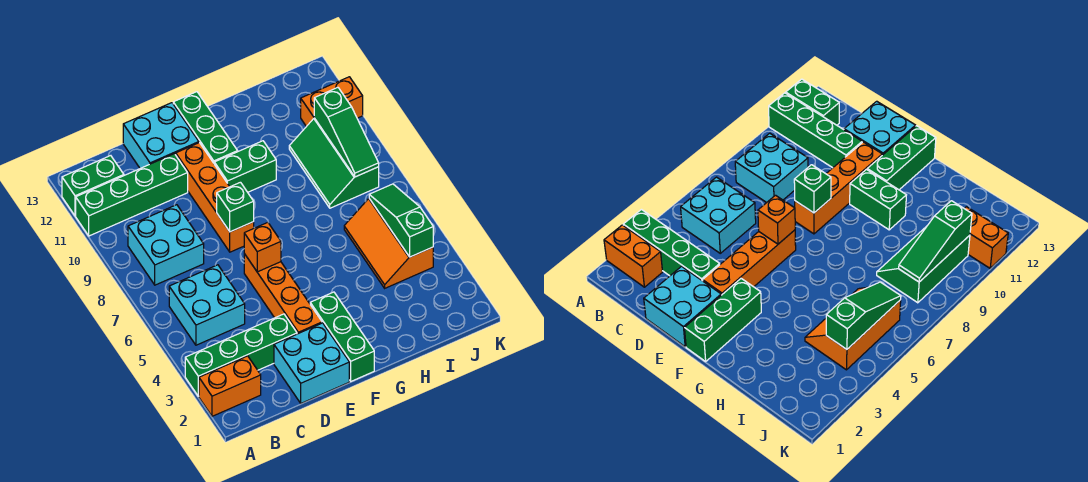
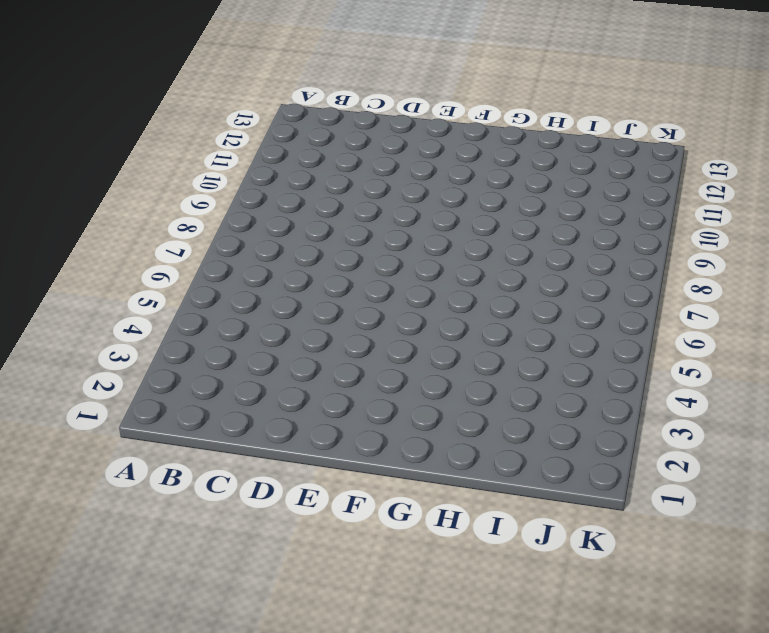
none -> orange 1x2 brick [199,356,261,416]
none -> green 1x4 brick [185,314,297,396]
none -> green 1x4 brick [76,154,188,236]

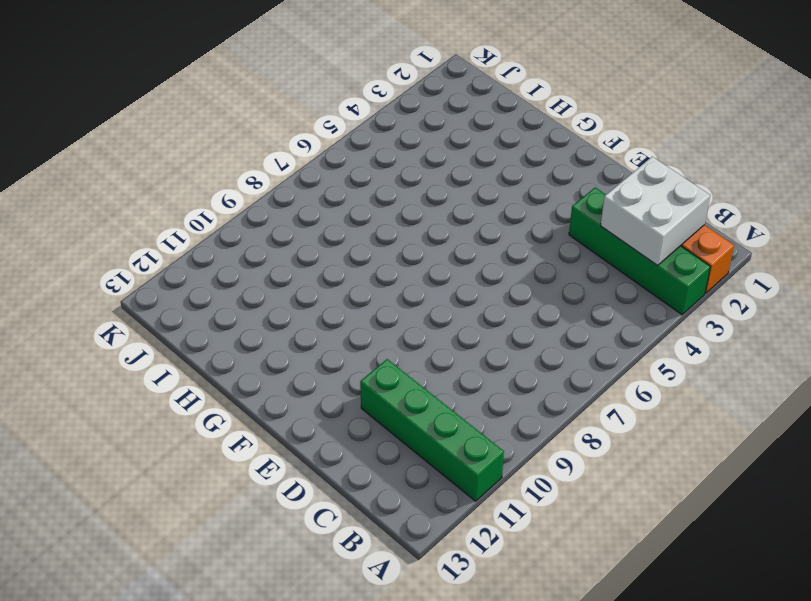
white 2x2 brick [601,157,710,266] -> none
none -> green 1x2 brick [62,156,124,216]
none -> cyan 2x2 brick [169,265,245,345]
none -> cyan 2x2 brick [128,205,204,285]

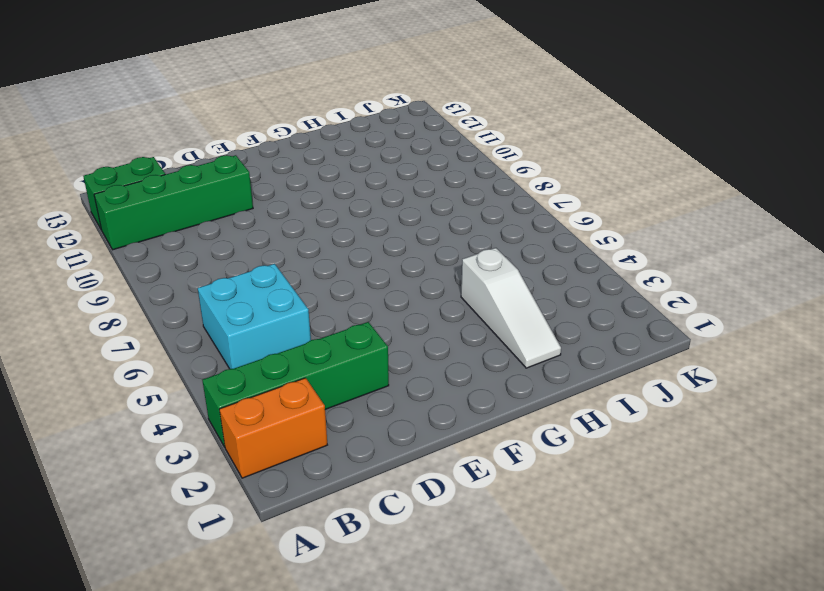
white 1x3 slope [461,248,561,368] -> none
none -> cyan 2x2 brick [128,205,204,285]
none -> cyan 2x2 brick [274,323,349,403]
none -> cyan 2x2 brick [123,103,199,168]

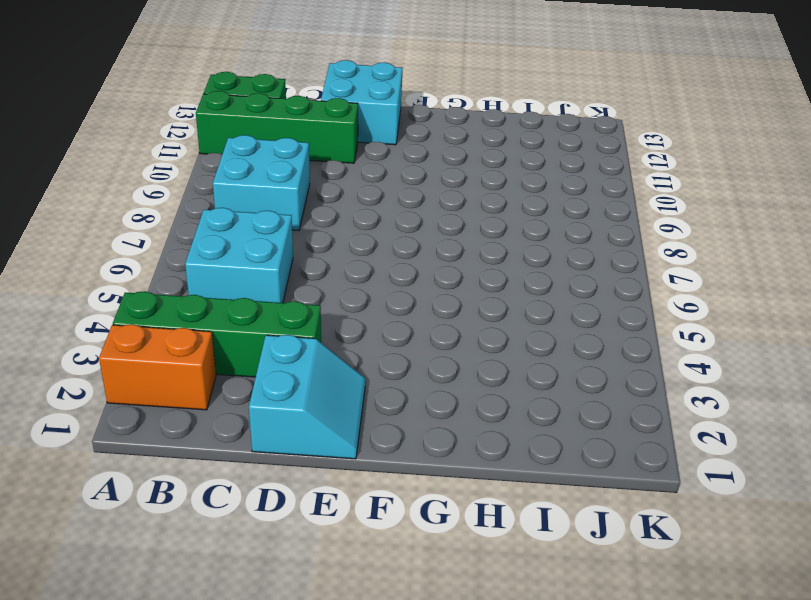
cyan 2x2 slope [249,335,365,459] -> cyan 2x2 brick [274,323,349,403]
none -> orange 1x4 brick [244,254,322,334]
none -> orange 1x4 brick [176,143,254,252]
none -> green 1x3 brick [310,292,374,381]

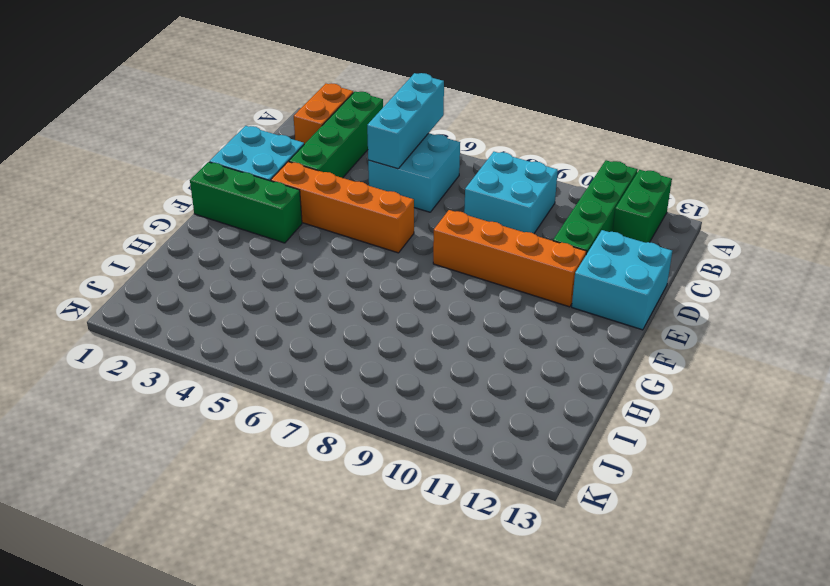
cyan 1x3 brick [367,73,444,169] -> none
none -> green 1x2 brick [214,141,276,192]
none -> green 1x3 brick [173,92,238,163]
none -> orange 2x3 slope [344,199,433,288]

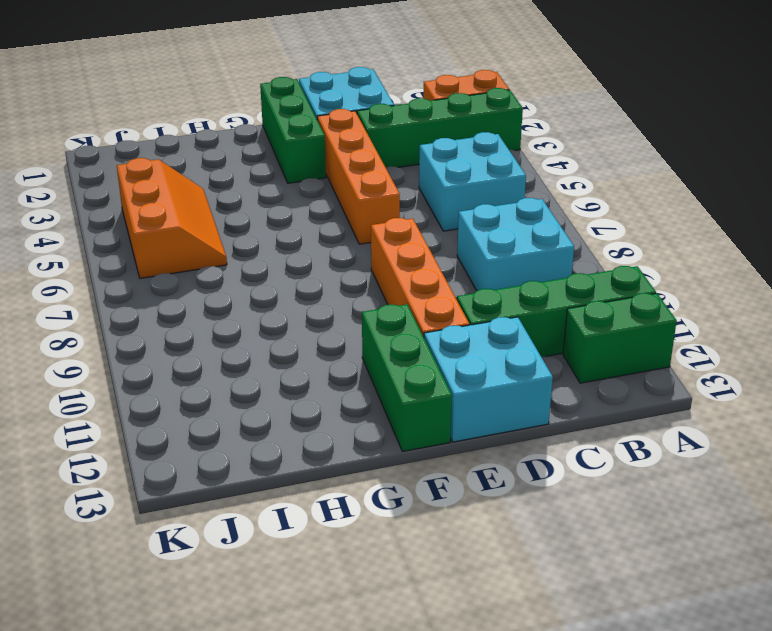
none -> green 1x2 brick [214,141,276,192]
none -> green 2x3 slope [289,118,379,208]
none -> orange 1x2 brick [301,77,363,126]

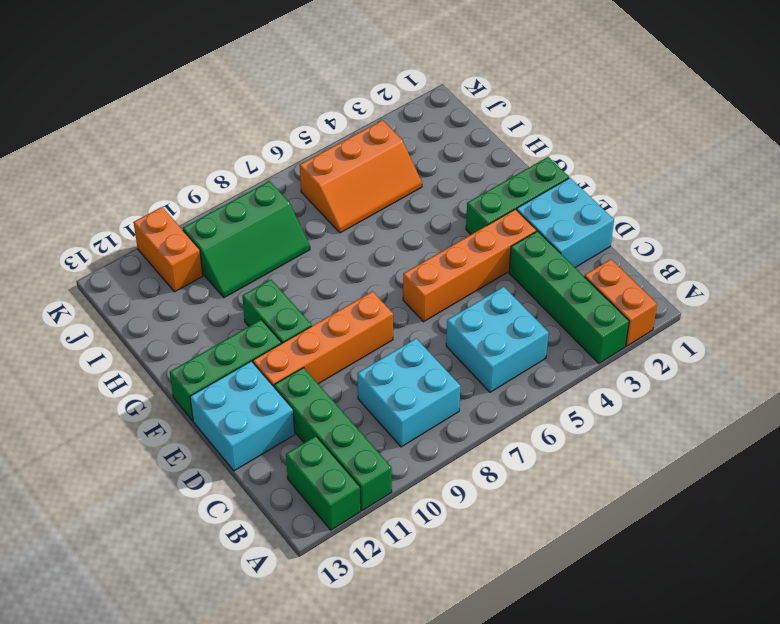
none -> orange 1x1 brick [244,222,281,272]
none -> green 1x1 brick [217,182,254,232]
none -> green 1x3 slope [369,184,433,257]

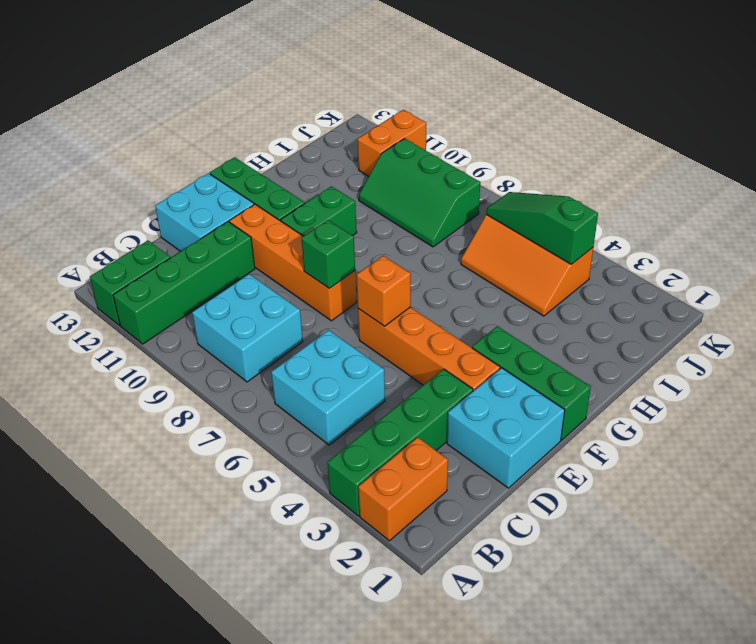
none -> green 1x3 slope [314,88,379,177]

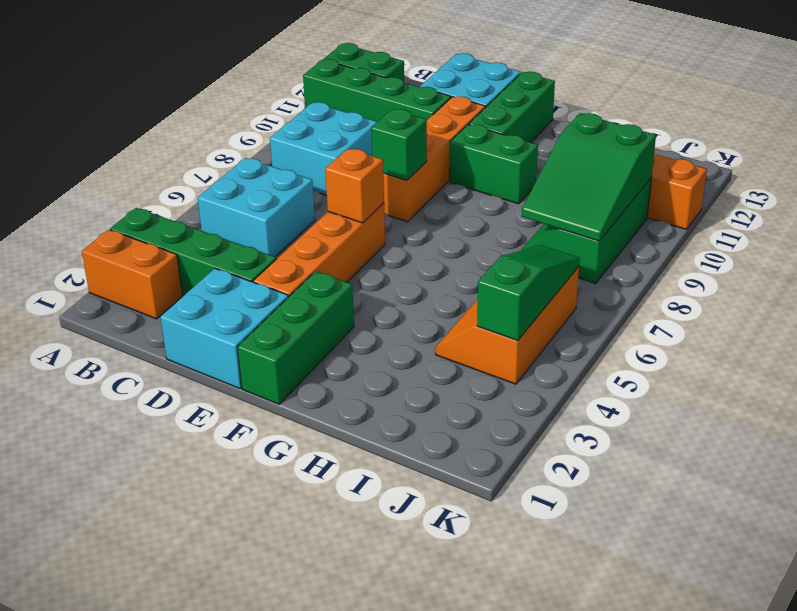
green 2x3 slope [522,113,656,241] -> green 1x3 slope [314,88,379,177]

